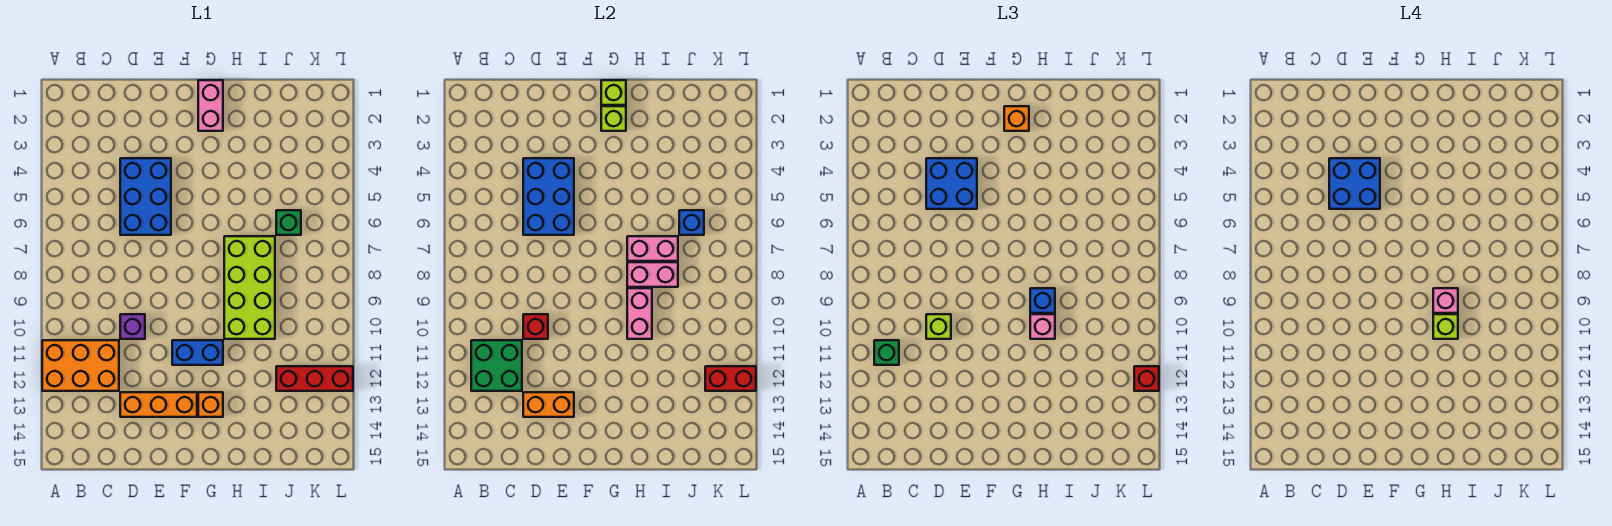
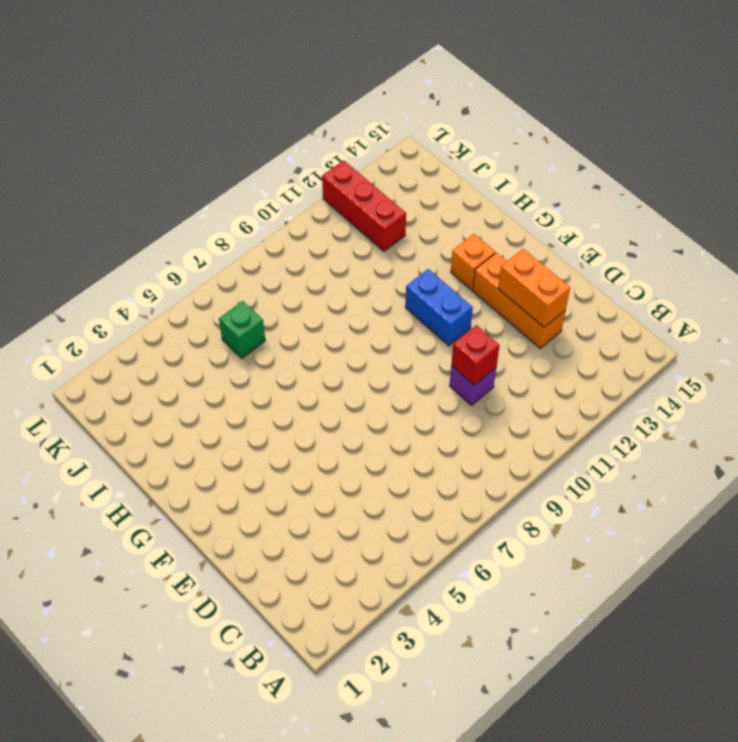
none -> orange 2x3 brick [42,340,119,391]
none -> blue 2x3 brick [120,158,171,235]
none -> pink 1x2 brick [198,80,223,131]
none -> lime 2x4 brick [224,236,275,339]

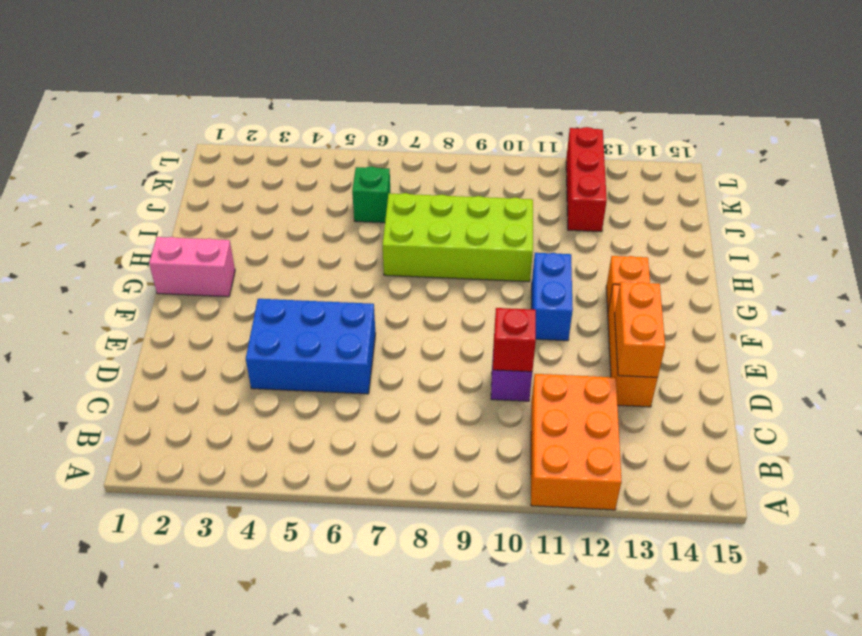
none -> green 2x2 brick [471,340,522,391]
none -> blue 2x3 brick [523,158,574,235]
none -> lime 1x1 brick [601,80,626,105]
none -> lime 1x1 brick [601,106,626,131]

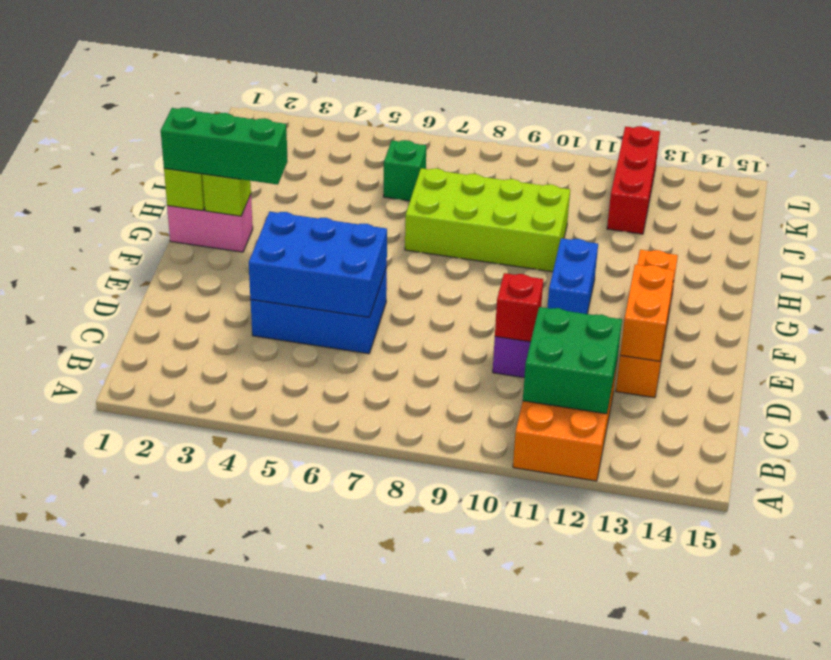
green 1x3 brick [161,108,288,185] -> orange 1x1 brick [1004,106,1029,131]
none -> pink 1x2 brick [627,236,678,261]
none -> pink 1x2 brick [627,262,678,287]
none -> pink 1x2 brick [627,288,652,339]
none -> blue 1x1 brick [679,210,704,235]

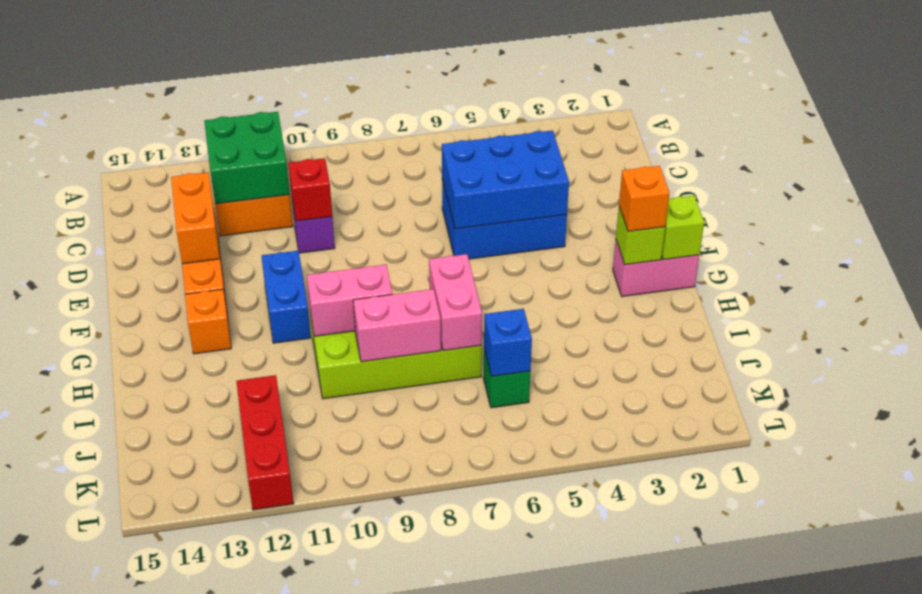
pink 1x2 brick [353,289,441,362] -> pink 1x2 brick turned to [627,262,678,287]
none -> red 1x2 brick [705,366,756,391]
none -> green 1x1 brick [874,340,899,365]
none -> blue 2x2 brick [926,158,977,209]
none -> lime 1x1 brick [926,314,951,339]

